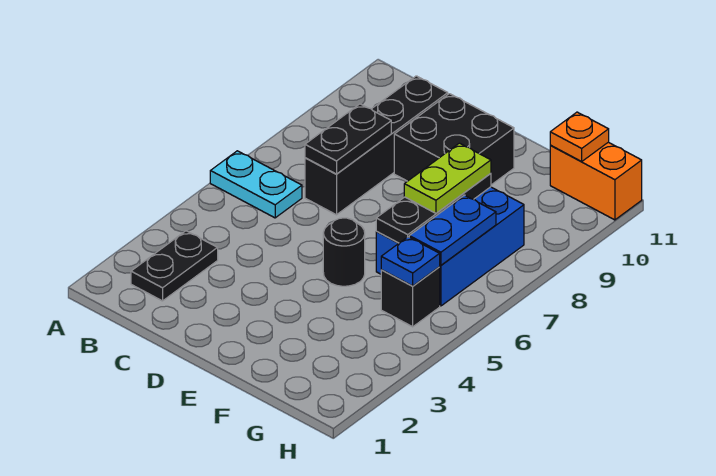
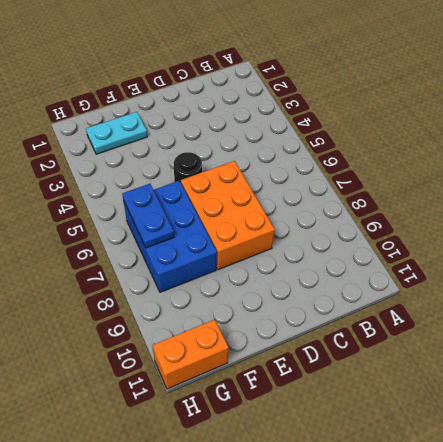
orange 2x3 brick [181,161,275,270] -> none
cyan 1x2 plate [86,112,147,154] -> cyan 1x2 plate moved to [210,151,302,218]
none -> black 1x2 plate [131,231,218,301]
none -> black 1x4 brick [305,76,448,215]
none -> black 2x2 brick [394,94,514,185]

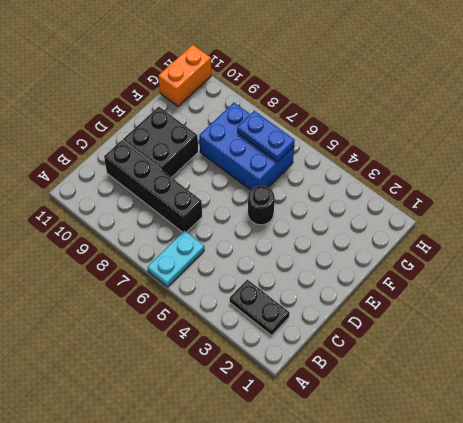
none -> black 1x1 brick [381,267,440,327]
none -> black 1x2 plate [305,104,391,174]
none -> black 1x3 plate [376,173,491,243]

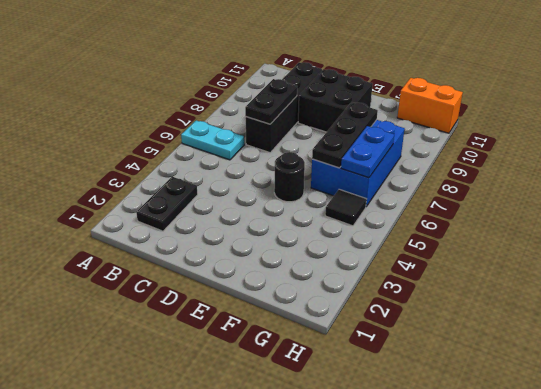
black 1x1 tile [325,189,366,226] -> black 1x1 brick [381,267,440,327]
none -> blue 1x1 plate [381,237,440,286]
none -> orange 1x1 plate [550,112,609,161]
none -> lime 1x2 plate [404,143,491,213]

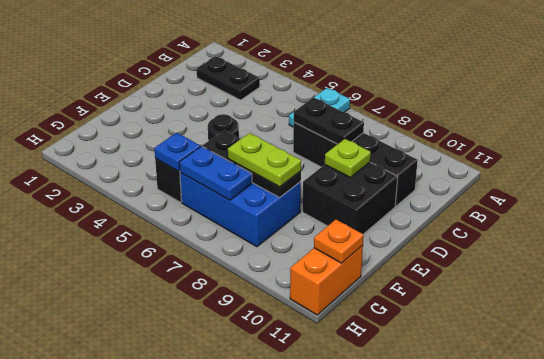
lime 1x1 plate [325,139,371,177] -> none

